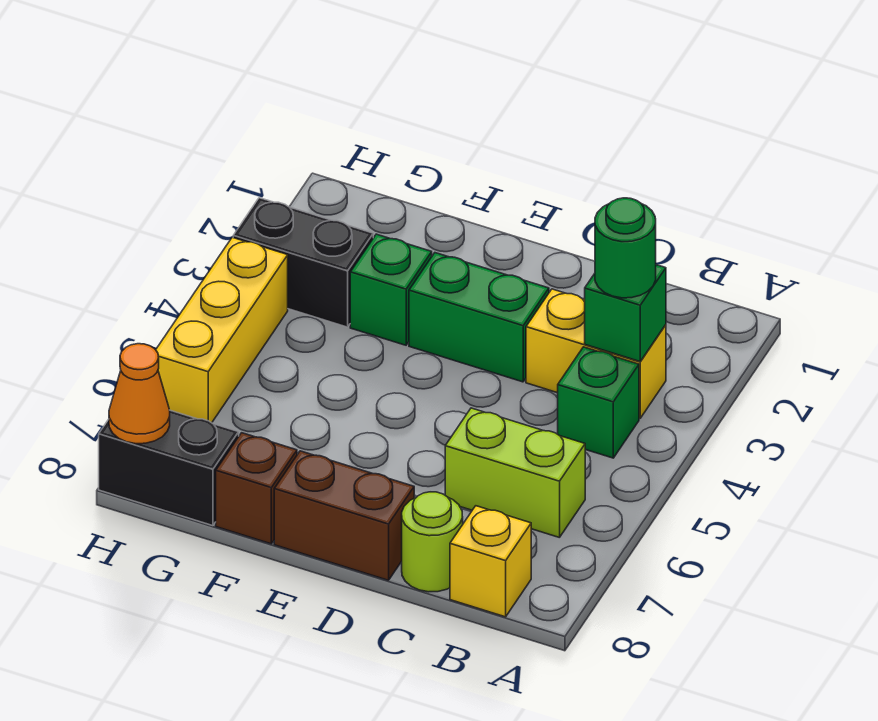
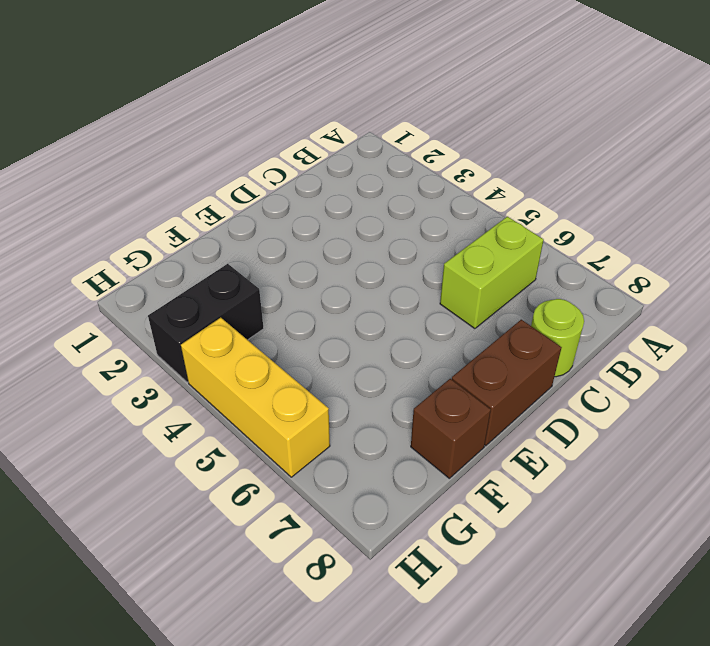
none -> yellow 1x2 brick [526,289,666,418]
none -> green 1x1 brick [558,347,639,458]
none -> yellow 1x1 brick [450,506,531,617]

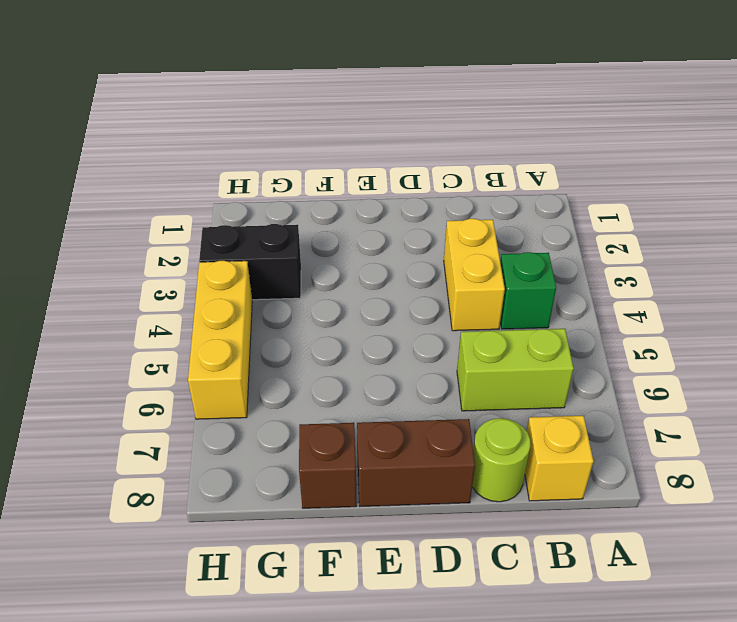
yellow 1x2 brick [444,219,505,331] -> yellow 1x2 brick turned to [526,289,666,418]
none -> green 1x2 brick [409,253,549,382]
none -> green 1x1 brick [350,234,432,345]
none -> black 1x2 brick [99,410,239,526]

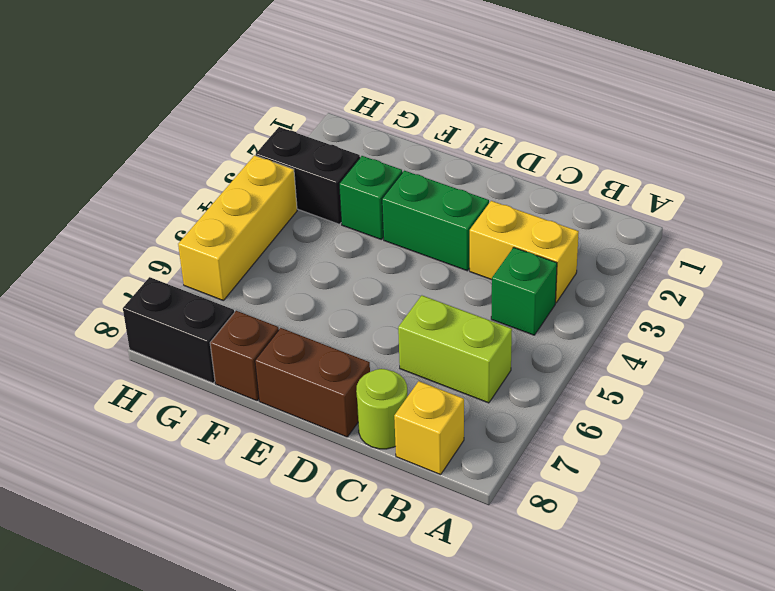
none -> green 1x1 brick [585,265,666,361]
none -> orange 1x1 cone [109,344,170,444]
none -> green 1x1 round brick [595,198,656,298]

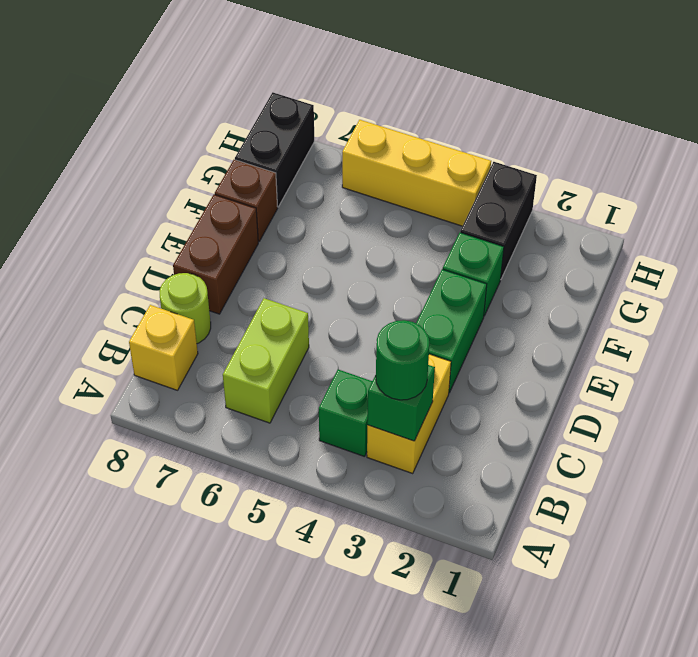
none -> orange 1x1 cone [109,344,170,444]

